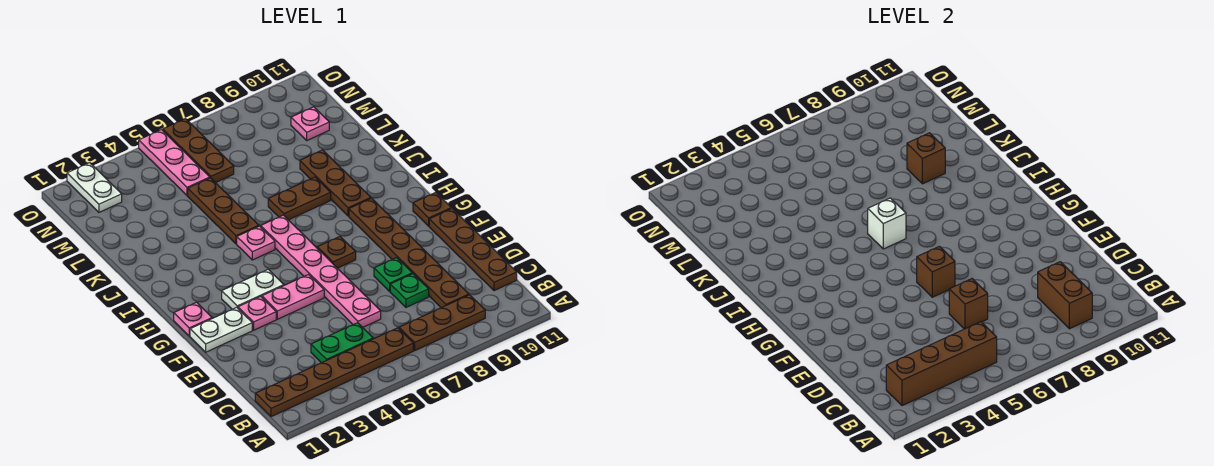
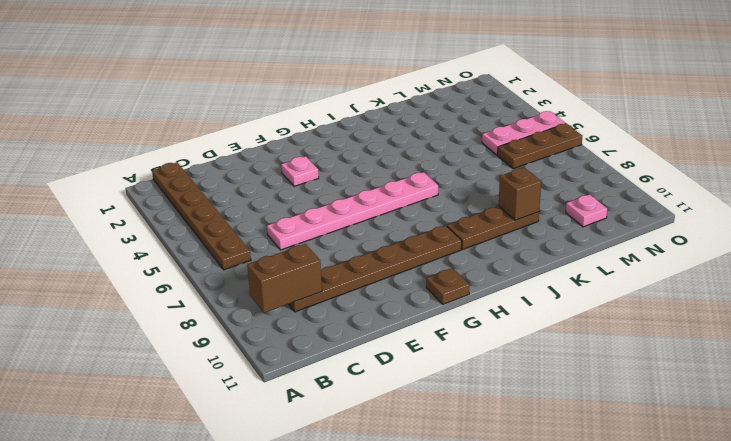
none -> brown 1x3 plate [399,295,485,350]
none -> green 1x2 plate [311,323,373,363]
none -> brown 1x4 plate [429,209,517,291]

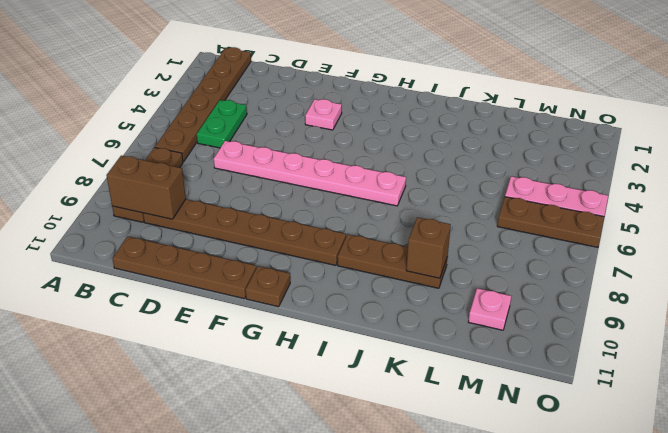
none -> green 1x1 plate [390,274,429,307]
none -> green 1x1 plate [374,258,412,291]
none -> white 1x2 plate [190,307,252,352]

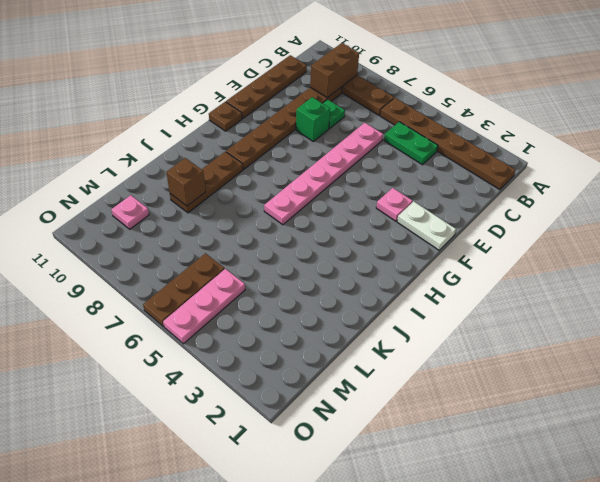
green 1x1 brick [296,97,330,142] -> green 1x1 plate [374,258,412,291]
none -> pink 1x2 plate [262,275,324,319]
none -> pink 1x1 plate [174,302,212,336]
none -> white 1x2 plate [222,269,284,309]

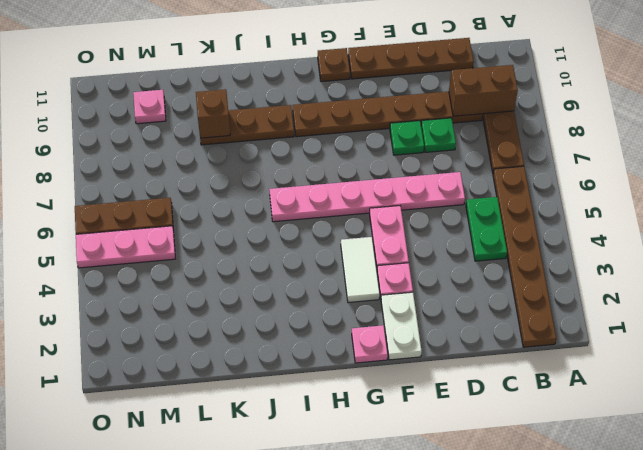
white 1x2 tile [341,237,380,303] -> white 1x2 plate [222,269,284,309]
none -> brown 1x1 plate [317,237,356,268]
none -> pink 1x1 plate [237,226,275,260]
none -> brown 1x3 plate [188,178,259,244]

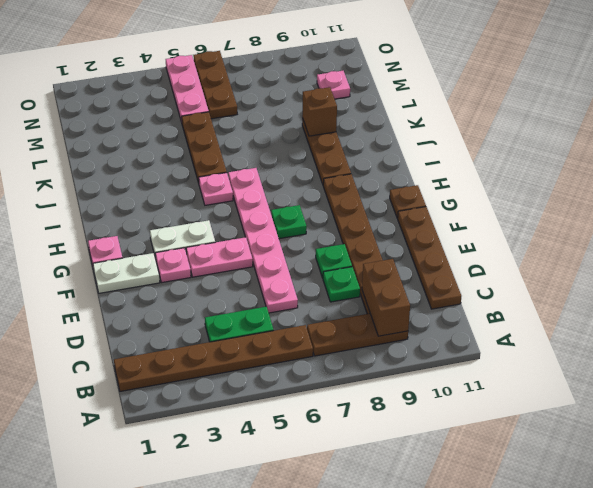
green 1x1 plate [271,205,307,239] -> brown 1x1 plate [317,237,356,268]
none -> brown 1x2 plate [268,177,331,220]
none -> white 1x2 plate [67,163,122,212]
none -> brown 1x4 brick [886,322,997,406]

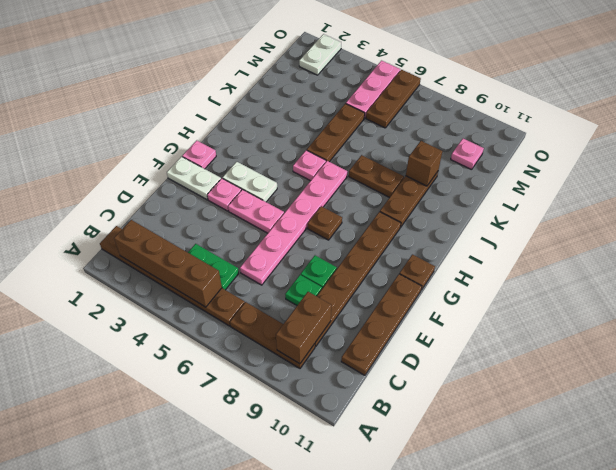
none -> brown 1x1 brick [949,279,988,329]
none -> brown 1x1 brick [917,246,955,297]
none -> white 1x1 brick [868,198,906,249]

